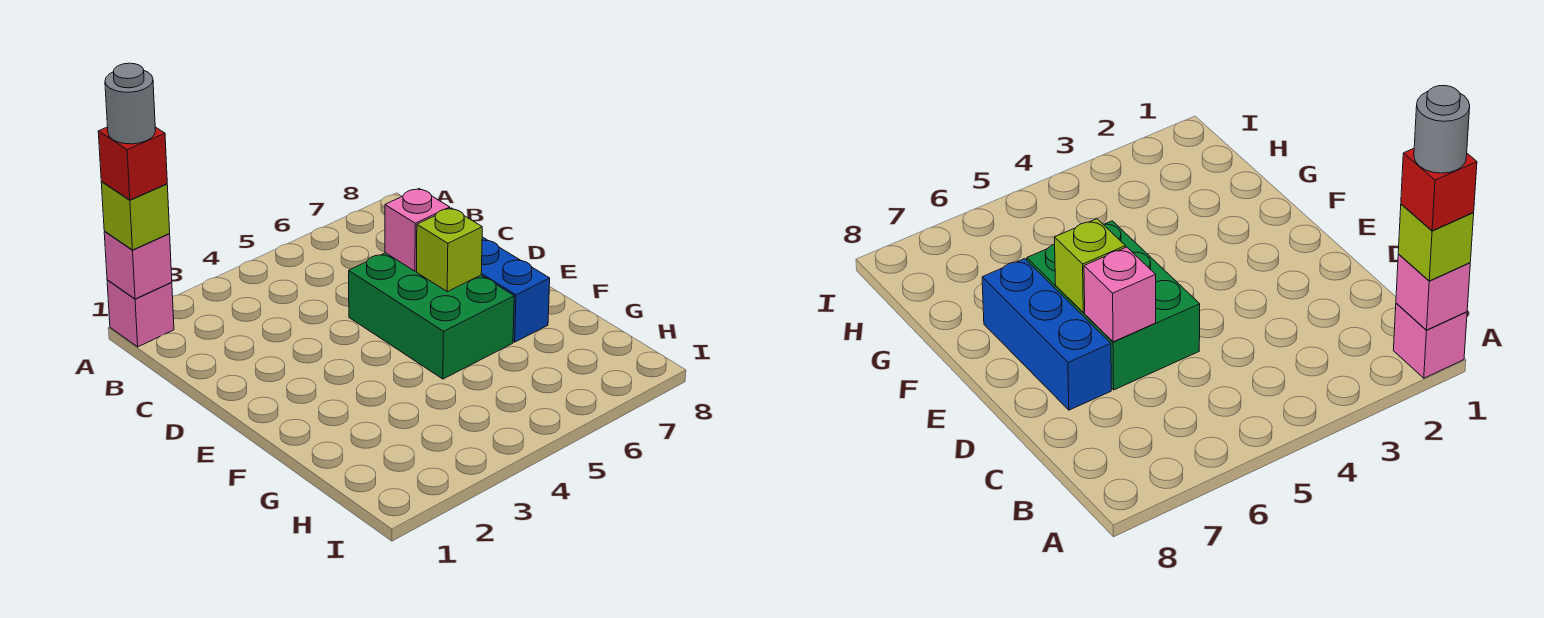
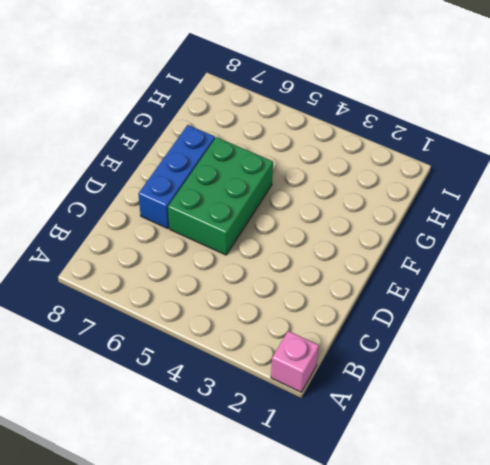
none -> pink 1x1 brick [104,232,172,299]
none -> pink 1x1 brick [385,189,450,271]

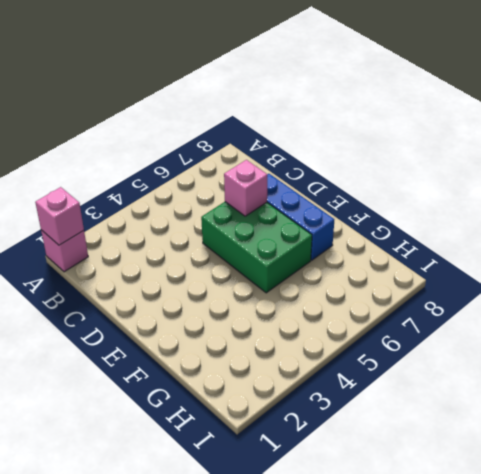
none -> lime 1x1 brick [417,208,482,292]
none -> lime 1x1 brick [101,182,170,250]

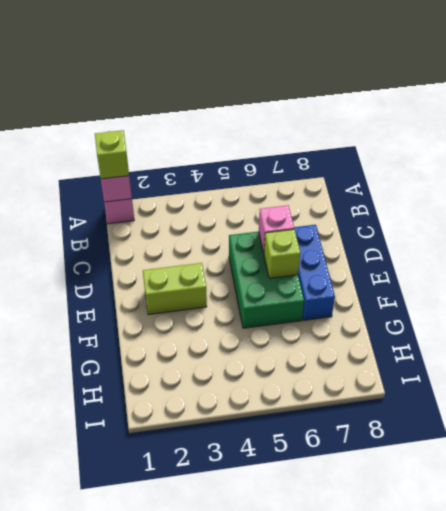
lime 1x2 brick [143,263,207,315] -> none
none -> red 1x1 brick [98,127,167,200]
none -> grey 1x1 round brick [105,63,156,144]

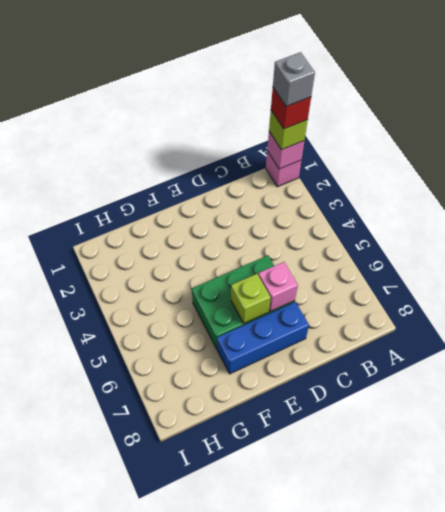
grey 1x1 brick [273,52,315,106] -> grey 1x1 round brick [105,63,156,144]

